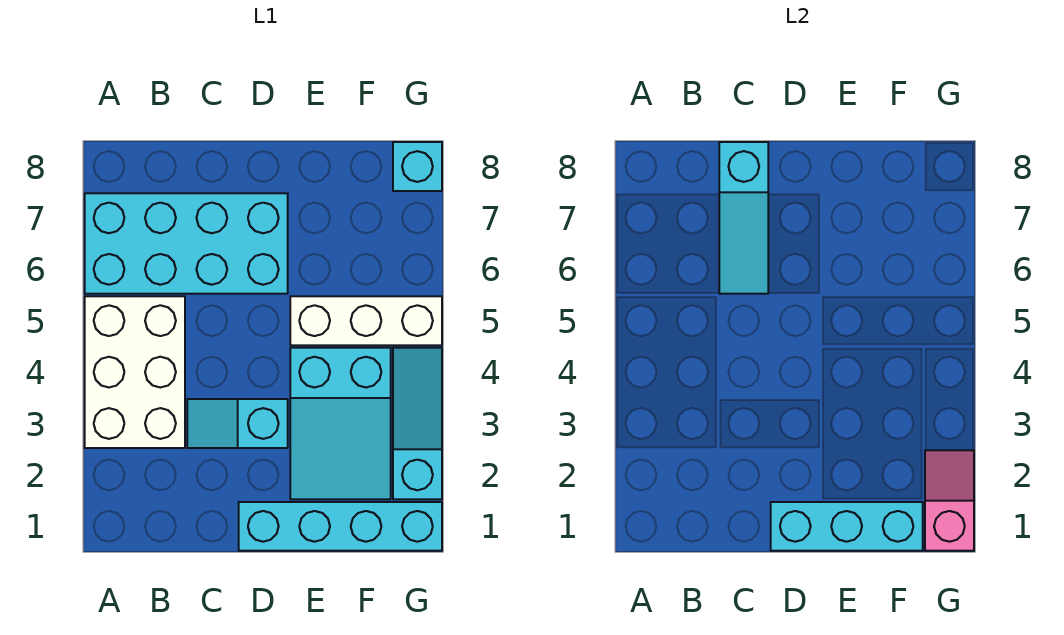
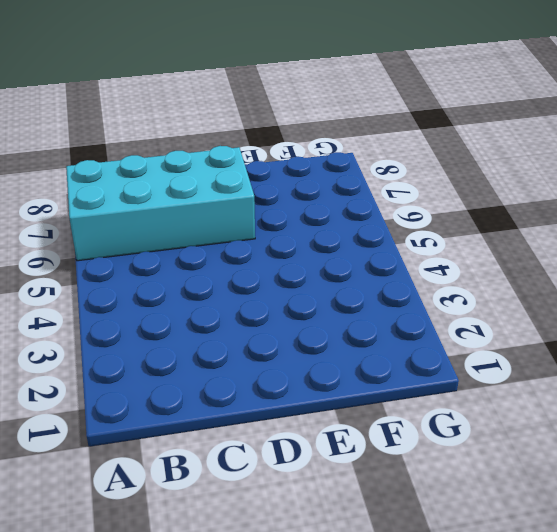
none -> white 2x3 brick [85,296,185,448]
none -> cyan 1x2 slope [187,399,288,448]

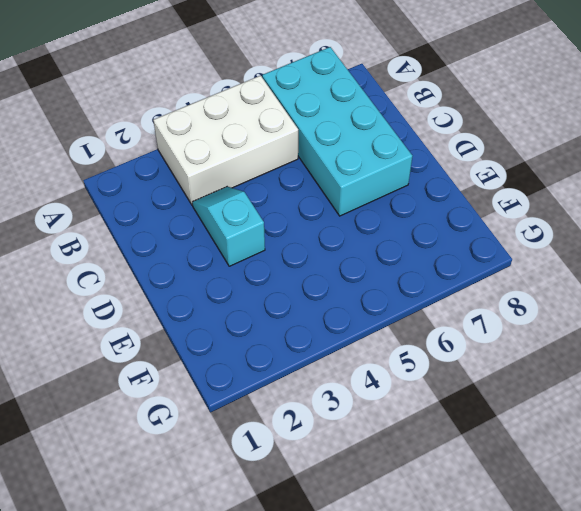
none -> cyan 1x4 brick [239,502,442,551]
none -> cyan 2x3 slope [290,348,391,499]

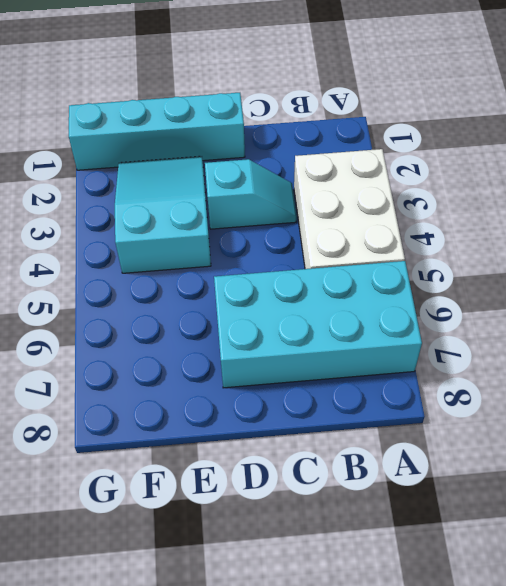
none -> white 1x3 brick [290,296,442,345]
none -> cyan 1x3 slope [393,348,442,499]

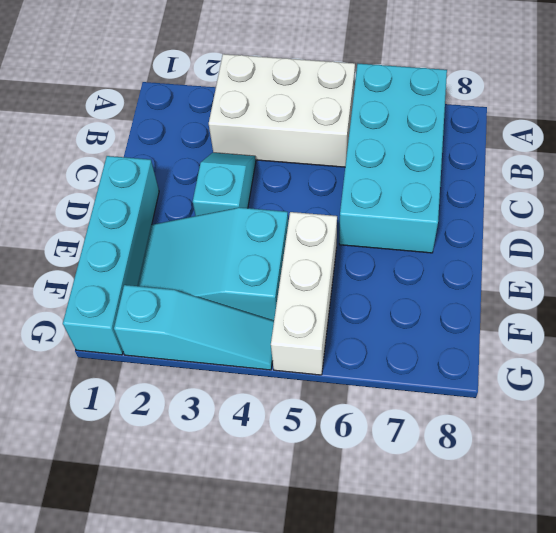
none -> cyan 1x1 brick [393,142,442,191]
none -> cyan 1x3 slope [719,142,768,294]

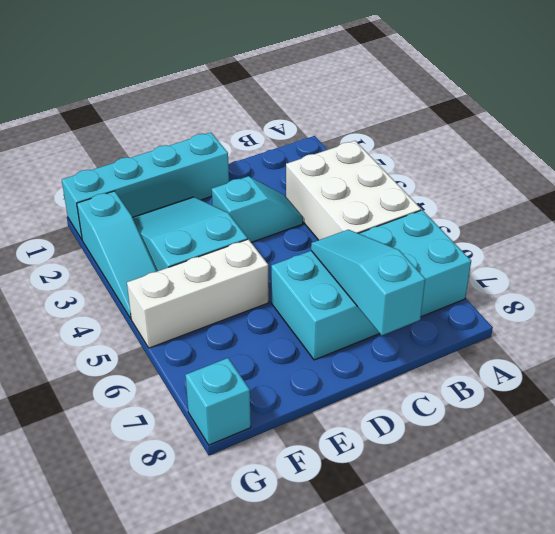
none -> cyan 1x3 brick [771,502,923,551]
none -> pink 1x2 slope [925,450,974,551]

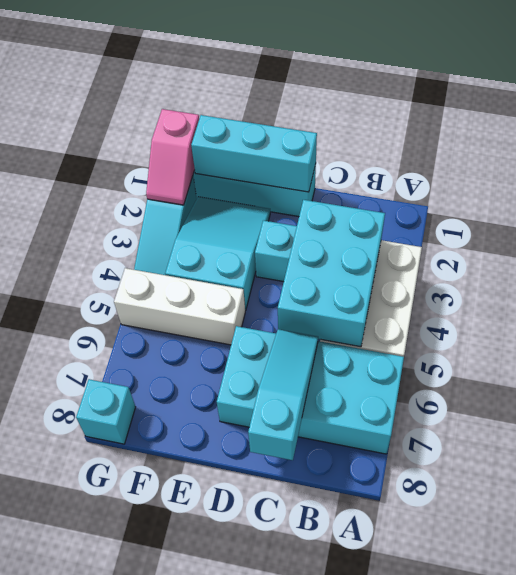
cyan 2x3 brick [278,200,385,347] -> none

